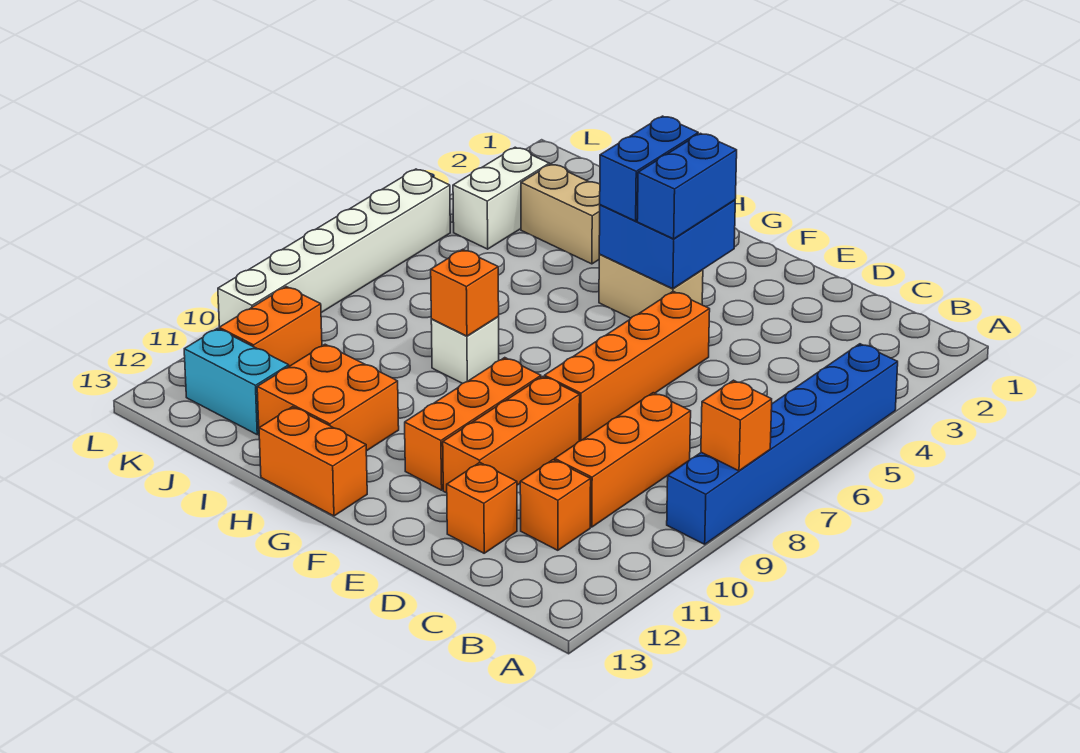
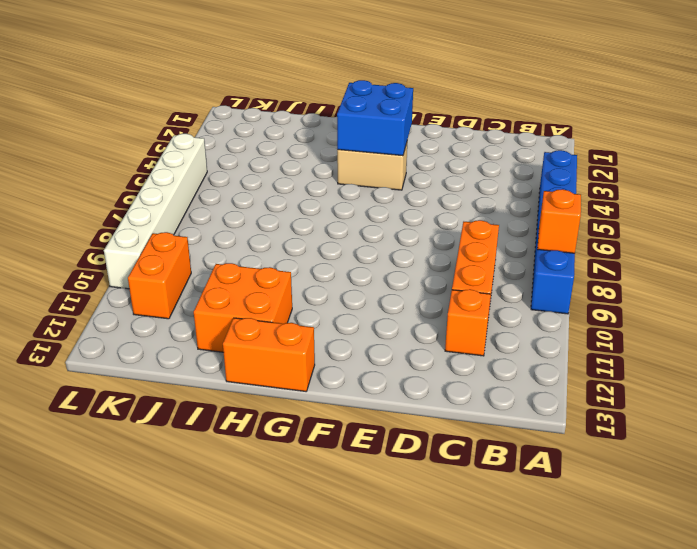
none -> orange 1x1 brick [447,463,517,553]
none -> orange 1x4 brick [545,291,710,441]
none -> orange 1x3 brick [443,377,580,493]

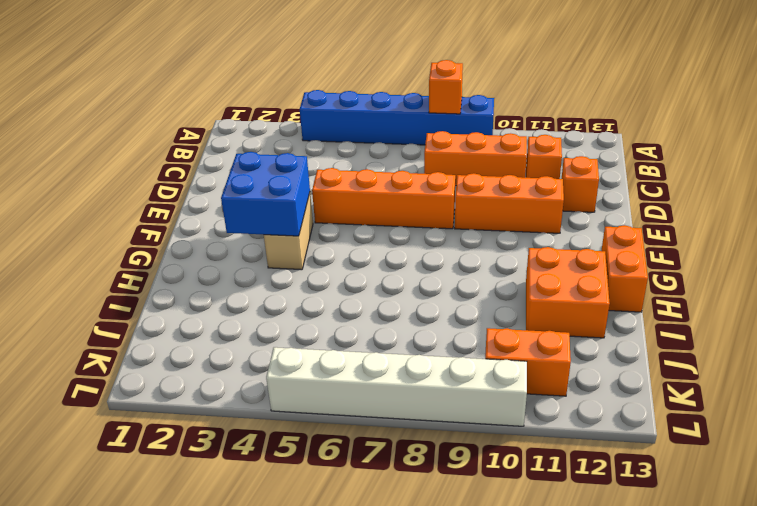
none -> orange 1x3 brick [405,358,541,490]
none -> white 1x1 brick [431,317,499,383]
none -> tan 1x2 brick [521,164,600,264]

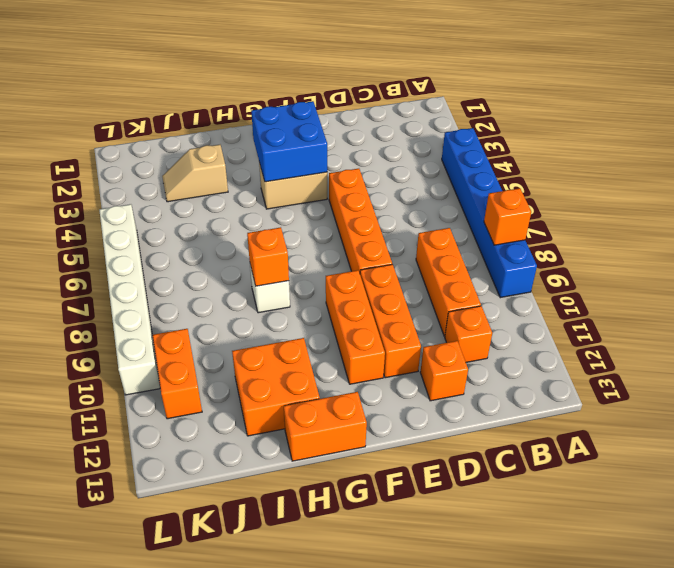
tan 1x2 slope [162,145,228,202] -> tan 1x2 brick [521,164,600,264]
none -> cyan 1x2 brick [184,329,289,435]
none -> white 1x2 brick [453,147,549,249]
none -> blue 1x2 brick [637,133,737,239]

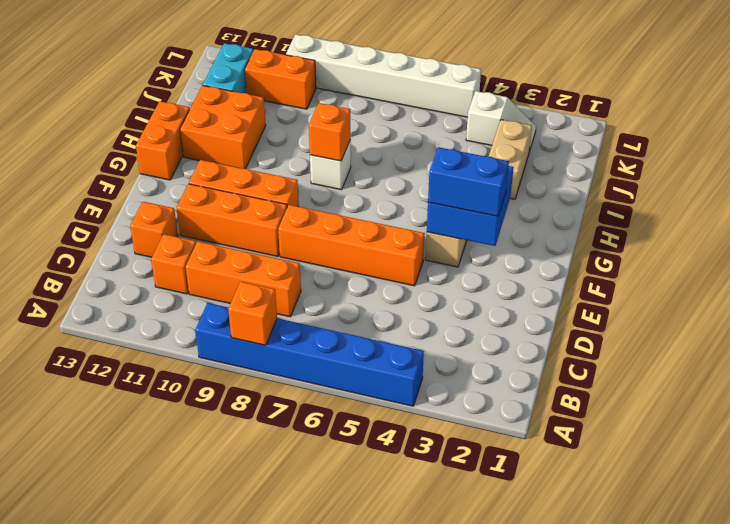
white 1x2 slope [466,91,536,152] -> white 1x2 brick [453,147,549,249]
none -> blue 1x2 brick [600,116,698,221]

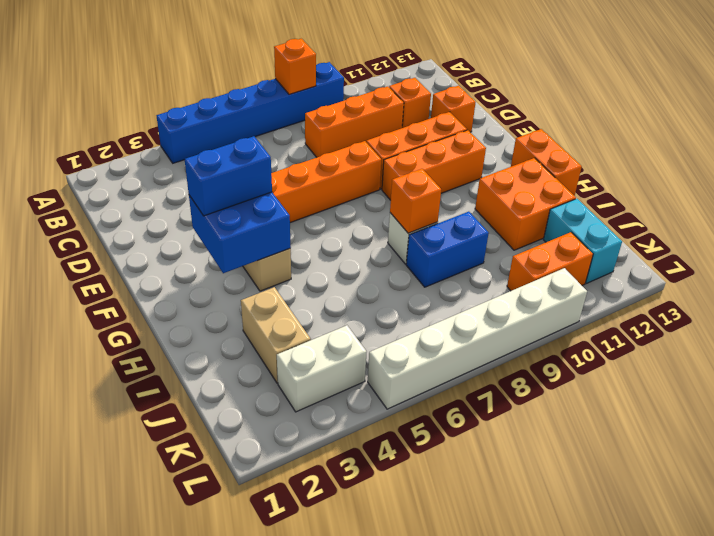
blue 1x2 brick [406,212,489,287] -> blue 1x2 brick moved to [600,116,698,221]

